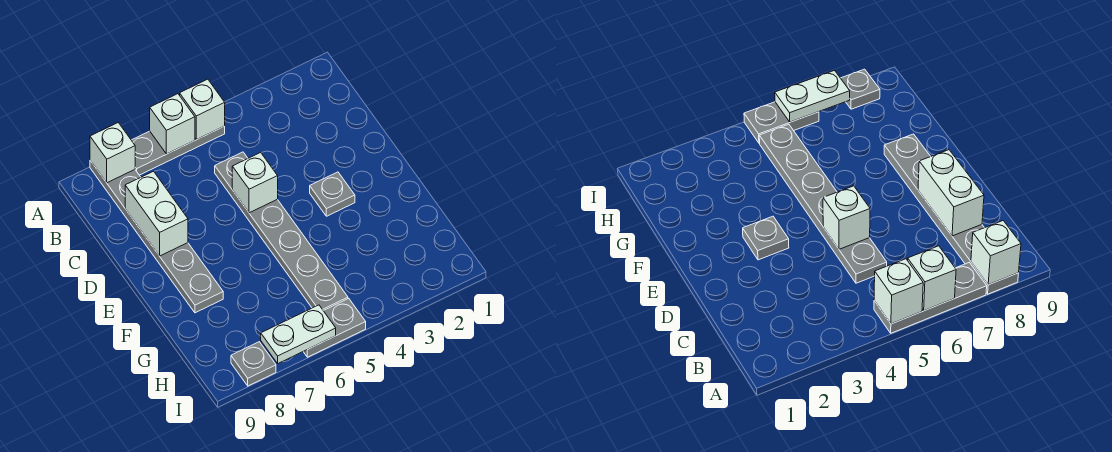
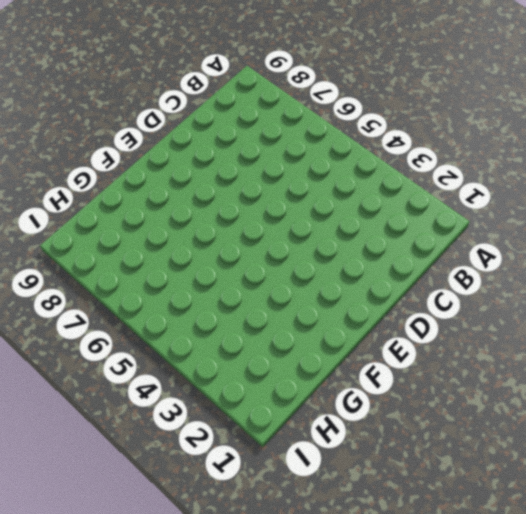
none -> grey 1x3 plate [132,126,225,175]
none -> grey 1x6 plate [90,161,223,313]
none -> grey 1x6 plate [215,152,348,311]

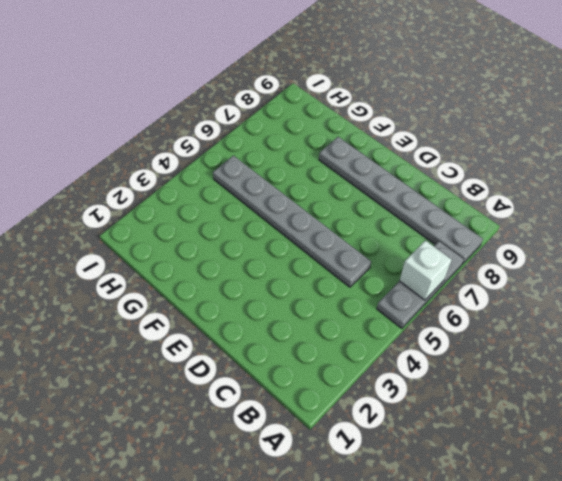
none -> grey 1x1 plate [310,172,355,216]
none -> grey 1x2 plate [303,299,366,357]
none -> grey 1x1 plate [231,342,276,386]

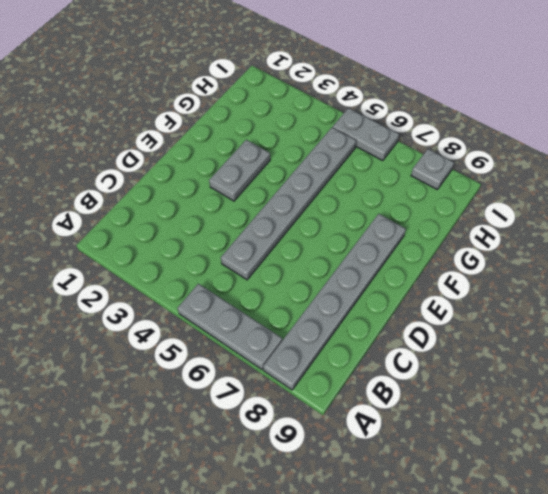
grey 1x2 plate [209,140,270,201] -> grey 1x1 plate [310,172,355,216]
none -> white 1x1 brick [180,79,225,140]
none -> white 1x1 brick [150,94,195,154]
none -> white 1x1 brick [90,123,135,183]

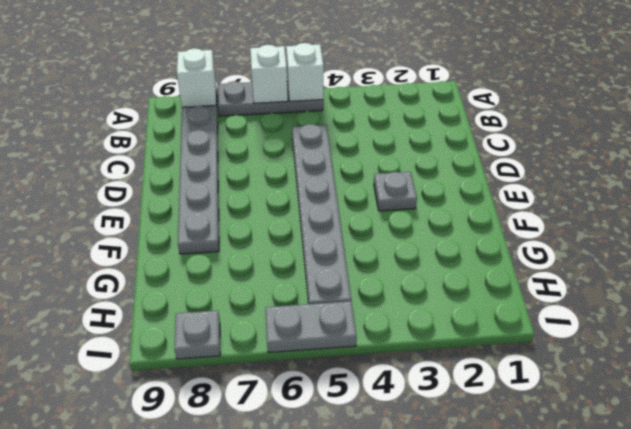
none -> white 1x2 brick [125,171,188,256]
none -> white 1x1 brick [232,152,278,213]
none -> white 1x2 plate [261,305,336,363]

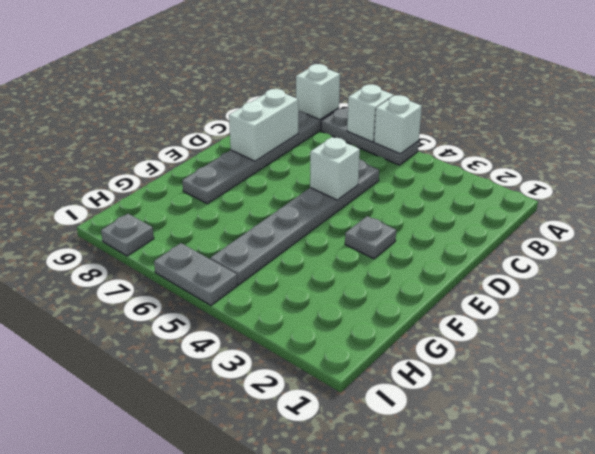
none -> white 1x2 plate [261,305,336,363]

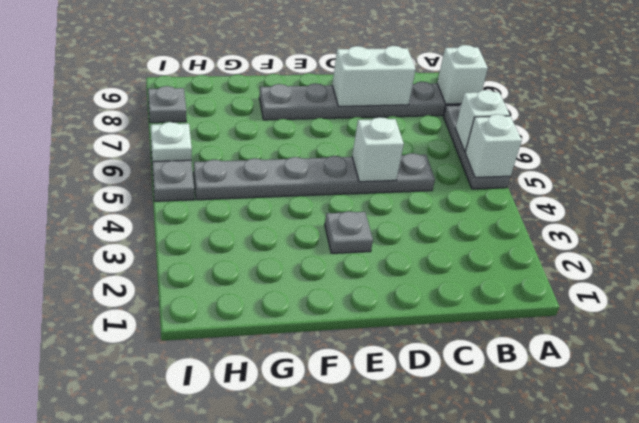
white 1x1 plate [151,122,192,162] -> white 1x2 plate [261,305,336,363]

